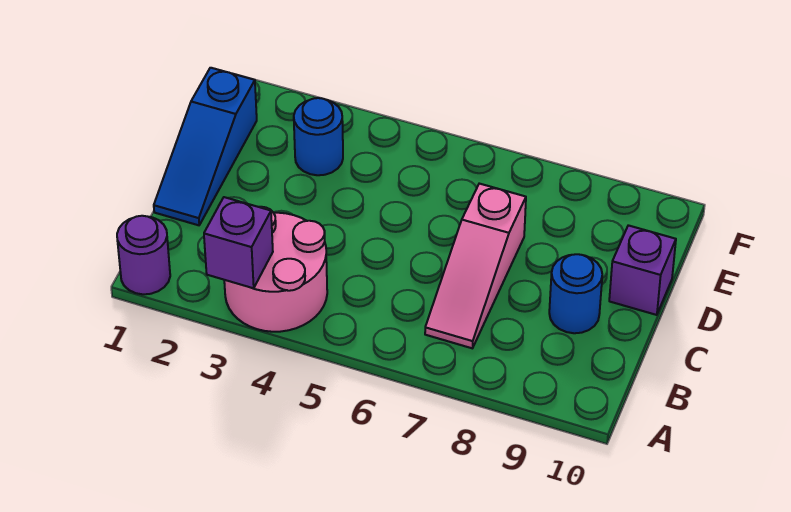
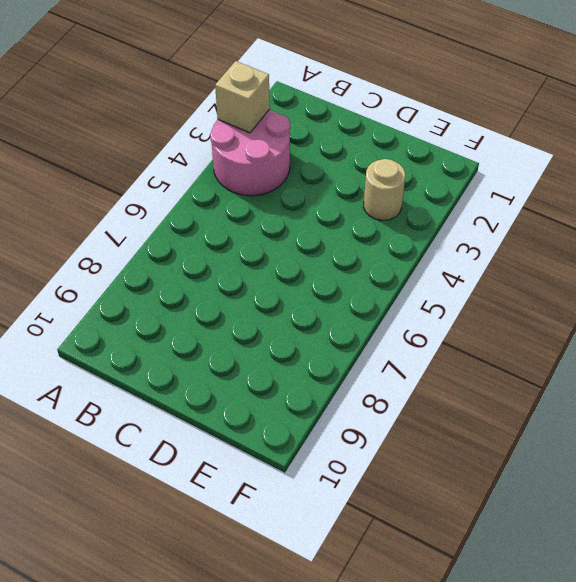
tan 1x1 brick [215,61,270,133] -> purple 1x1 brick [204,197,273,288]
tan 1x1 round brick [364,159,405,220] -> blue 1x1 round brick [294,98,343,175]
none -> purple 1x1 round brick [117,216,170,294]
none -> pink 1x3 slope [425,184,526,348]

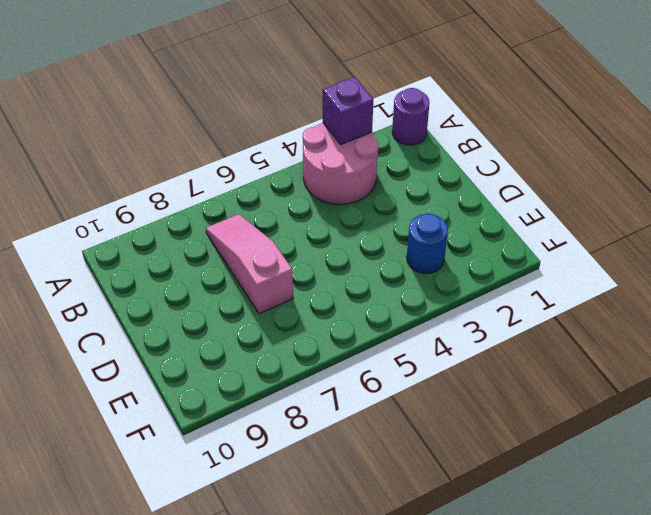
none -> blue 1x3 slope [154,68,257,225]
none -> blue 1x1 round brick [549,254,602,333]

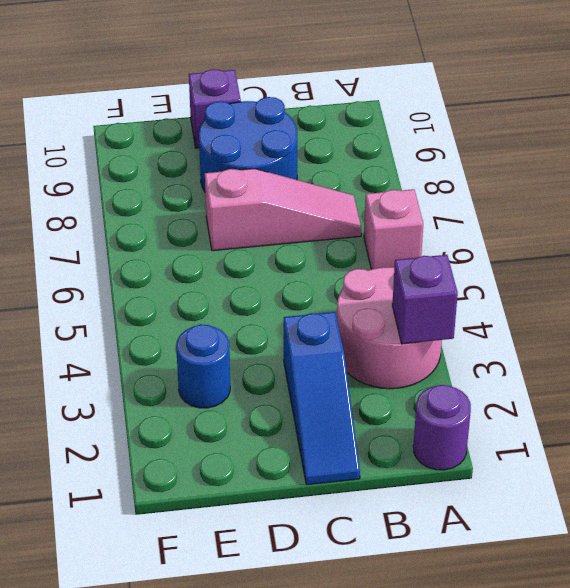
pink 1x1 brick [364,189,423,269] -> none
blue 1x3 slope [284,312,360,485] -> blue 1x3 slope turned to [154,68,257,225]
blue 2x2 round brick [199,97,297,192] -> blue 1x1 round brick [549,254,602,333]

